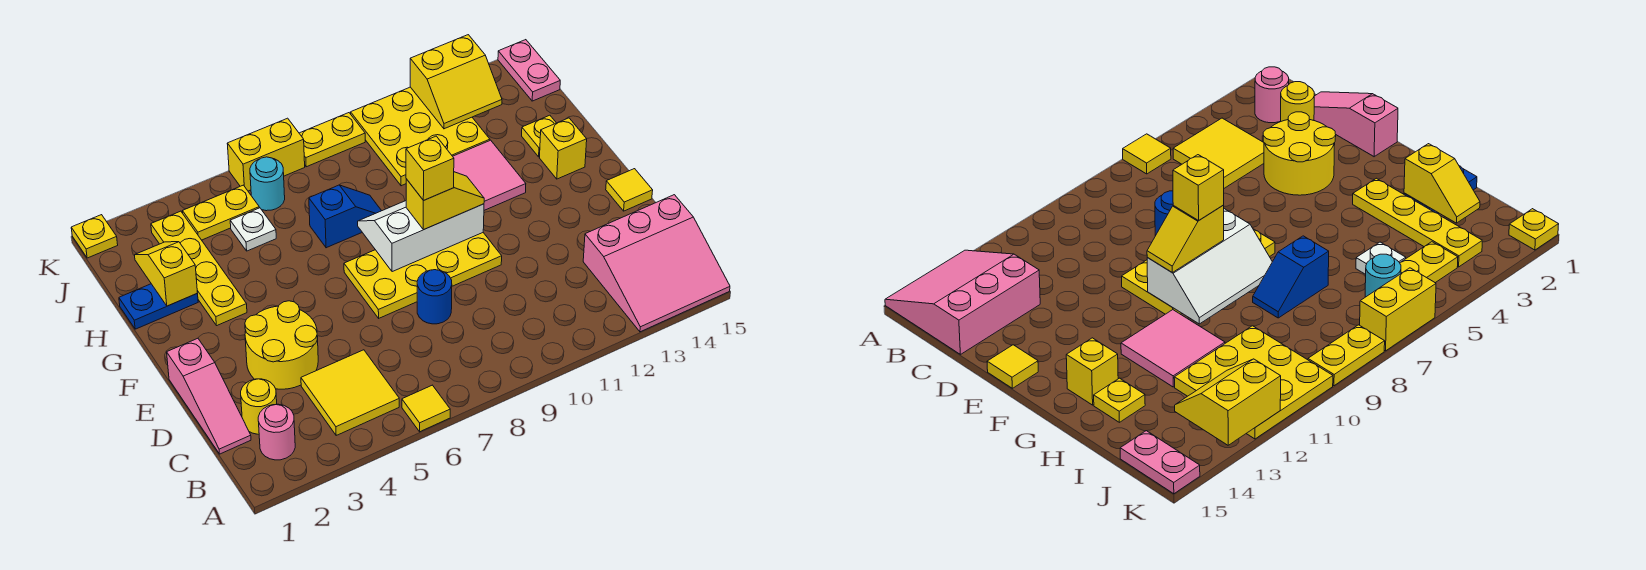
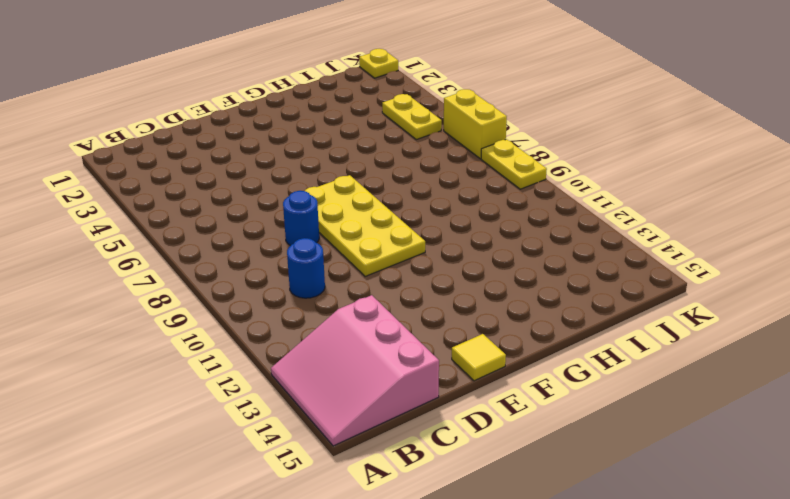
blue 1x1 round brick [287,238,325,298] -> none
none -> yellow 1x1 tile [402,385,450,432]
none -> pink 1x1 round brick [258,404,295,460]
none -> yellow 2x2 tile [301,350,399,435]

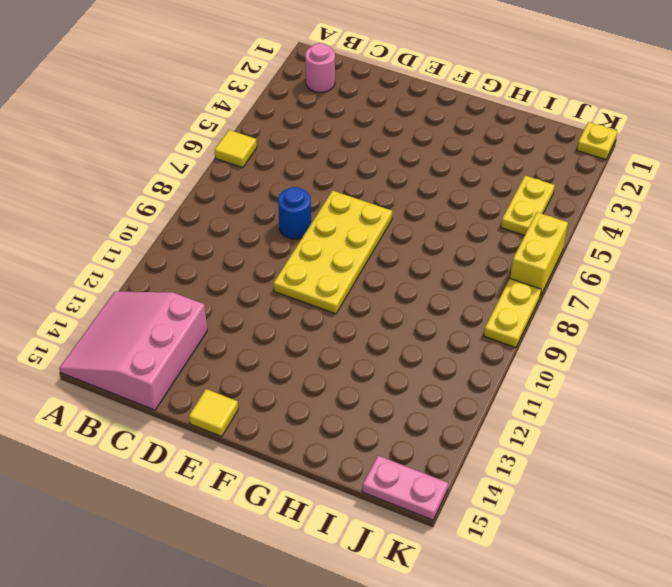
none -> yellow 2x2 tile [301,350,399,435]
none -> pink 1x3 slope [167,338,251,454]
none -> yellow 1x1 round brick [241,379,277,434]

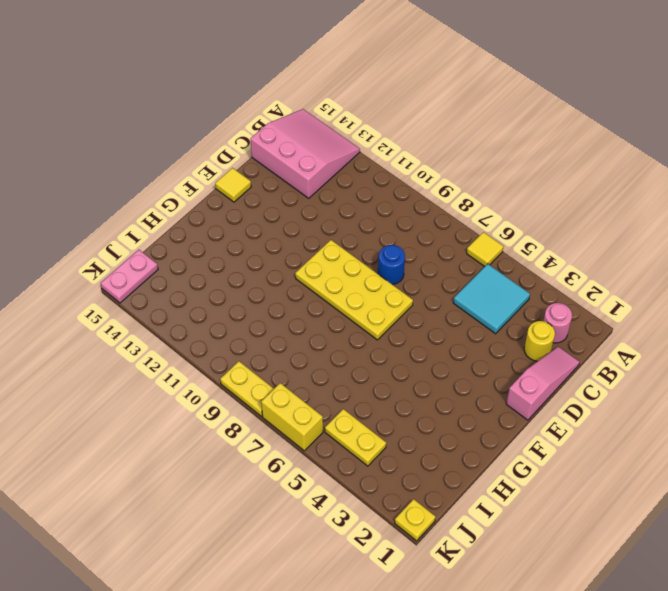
cyan 2x2 tile [453,264,530,334] -> yellow 2x2 tile [301,350,399,435]
none -> yellow 2x2 round brick [245,301,318,389]
none -> yellow 1x4 plate [151,211,247,326]
none -> pink 2x2 tile [453,140,526,210]

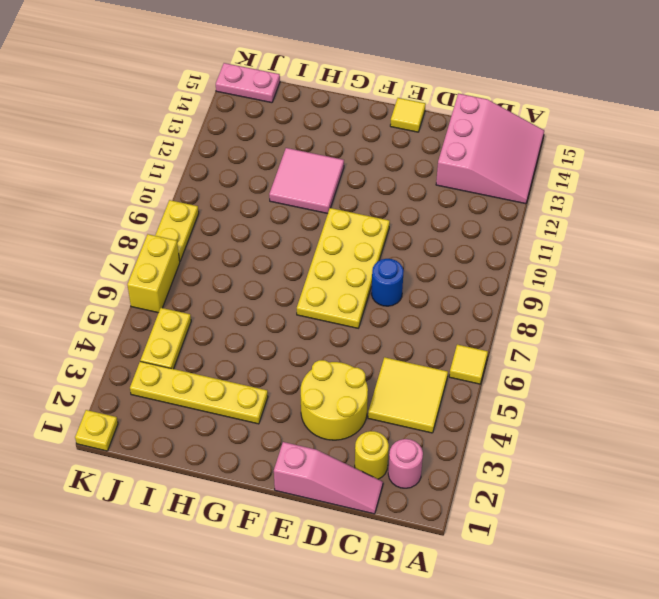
none -> yellow 1x1 brick [540,118,587,179]
none -> blue 1x2 plate [119,284,198,329]
none -> blue 1x2 slope [309,185,381,248]

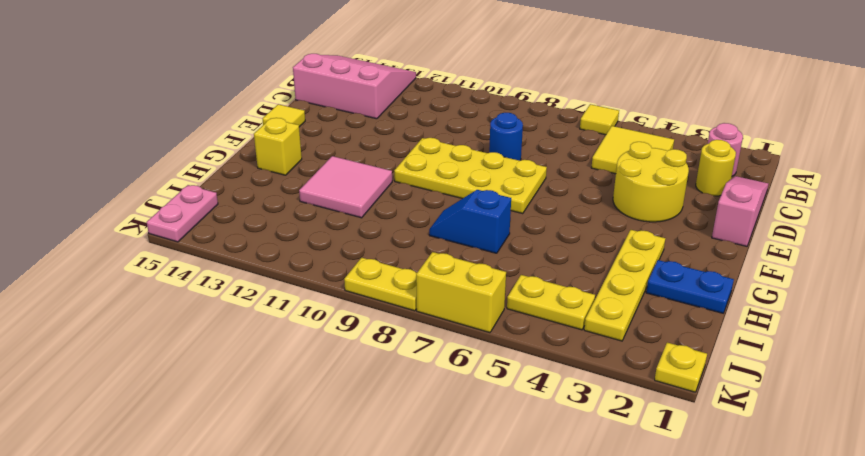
none -> yellow 1x1 plate [522,115,556,157]
none -> white 1x1 plate [230,208,276,251]
none -> yellow 3x3 plate [351,87,490,186]

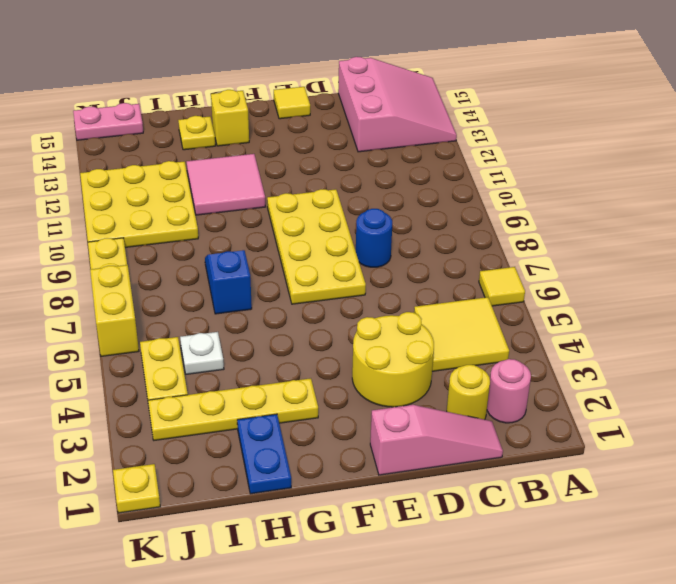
none -> cyan 1x1 round brick [250,157,285,211]
none -> white 2x3 slope [358,201,484,272]
none -> yellow 1x2 slope [135,242,197,306]

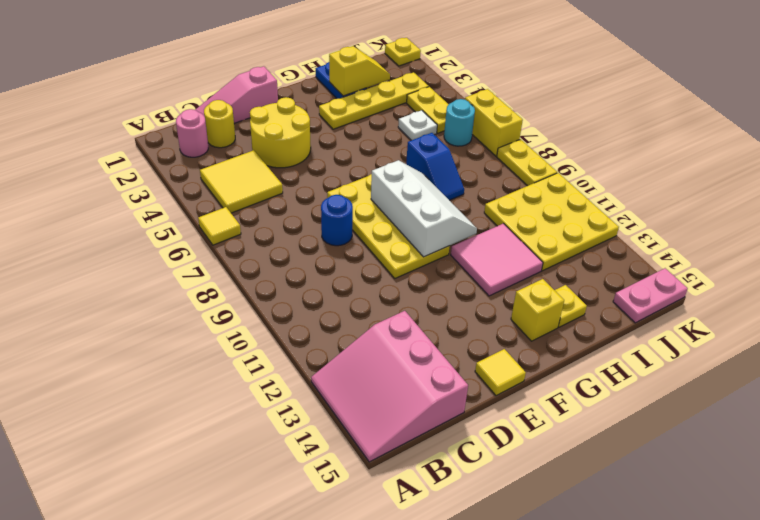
none -> yellow 2x2 slope [410,35,502,129]
none -> yellow 1x2 slope [406,172,484,230]
none -> yellow 1x1 brick [406,136,454,201]

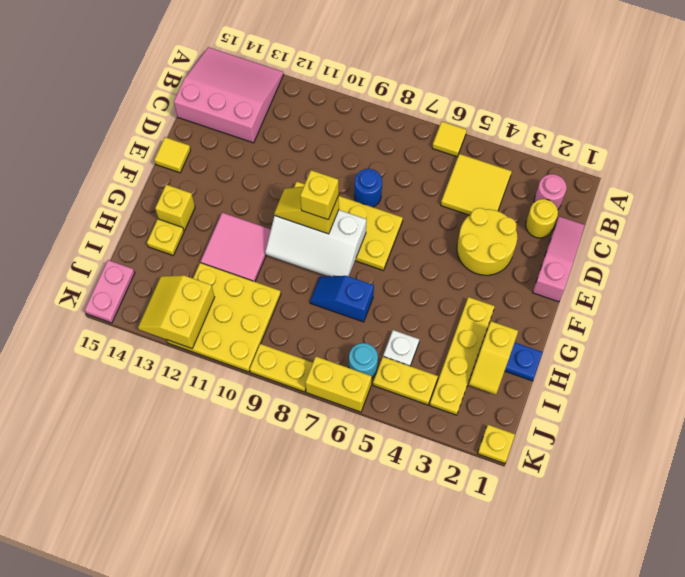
yellow 2x2 slope [138,275,215,348] -> yellow 2x2 slope turned to [410,35,502,129]

